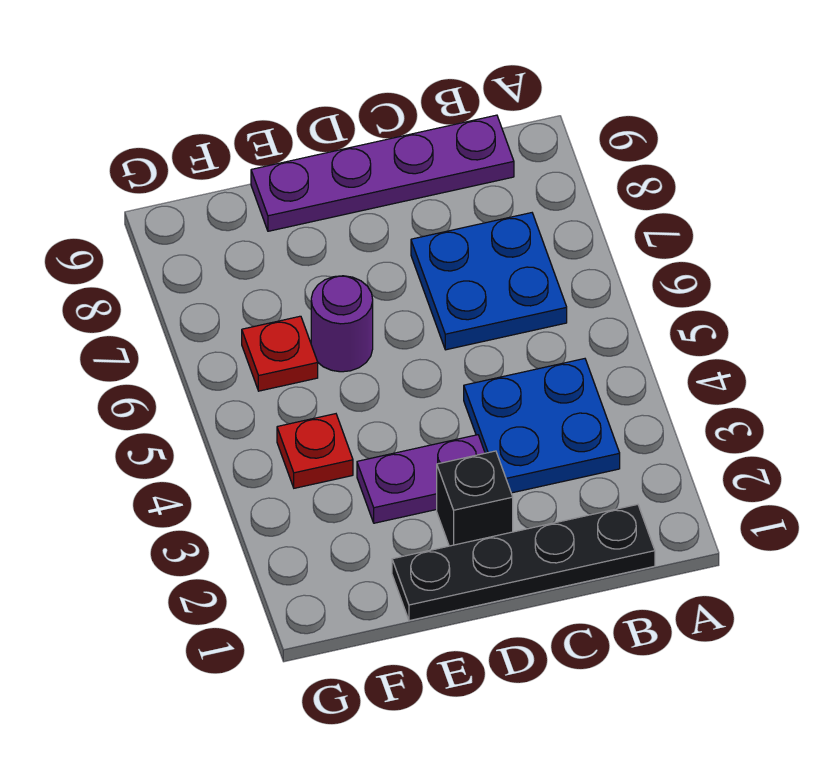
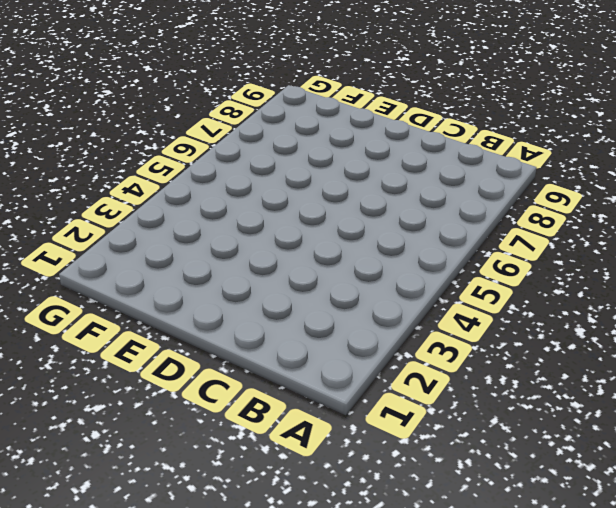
none -> black 1x4 plate [392,504,655,621]
none -> blue 2x2 plate [464,359,620,493]

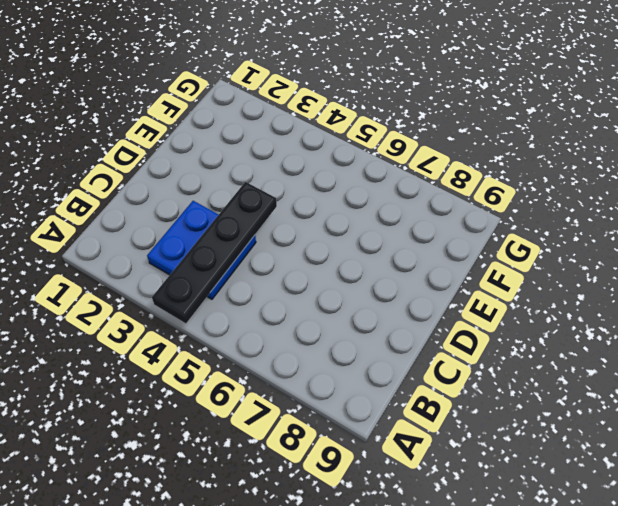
black 1x4 plate [152,182,277,323] -> black 1x4 plate moved to [392,504,655,621]
none -> blue 2x2 plate [411,213,567,350]
none -> purple 1x4 plate [251,115,514,231]

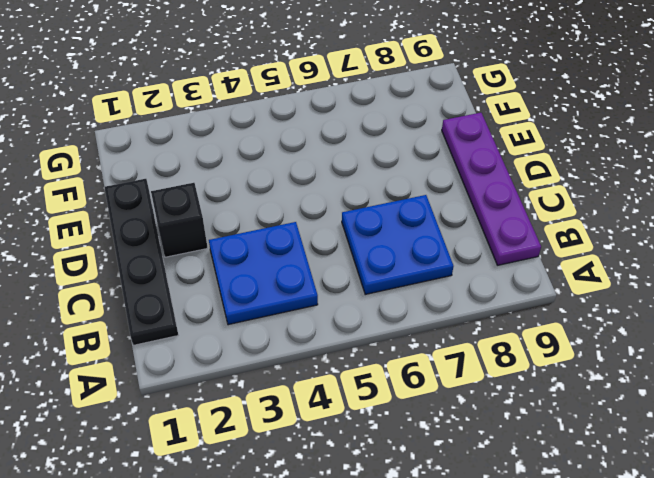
none -> purple 1x2 plate [357,435,485,523]
none -> purple 1x1 round brick [311,276,373,372]

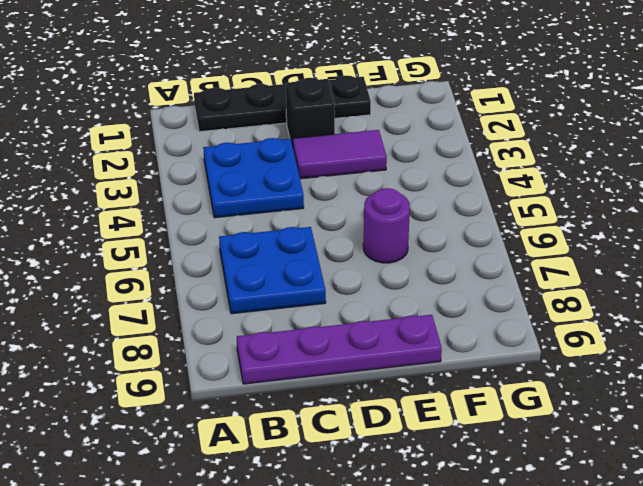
purple 1x2 tile [293,130,387,179] -> purple 1x2 plate [357,435,485,523]
none -> red 1x1 plate [277,414,353,488]
none -> red 1x1 plate [242,316,318,391]

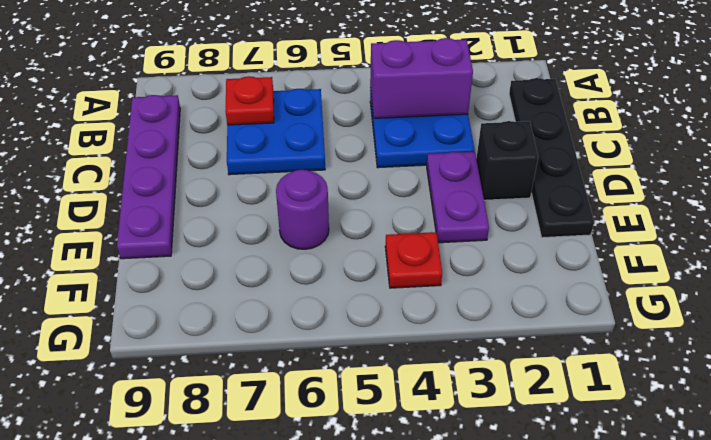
purple 1x2 brick [370,38,473,118] -> none
red 1x1 plate [225,76,274,125] -> red 1x1 plate moved to [242,316,318,391]

